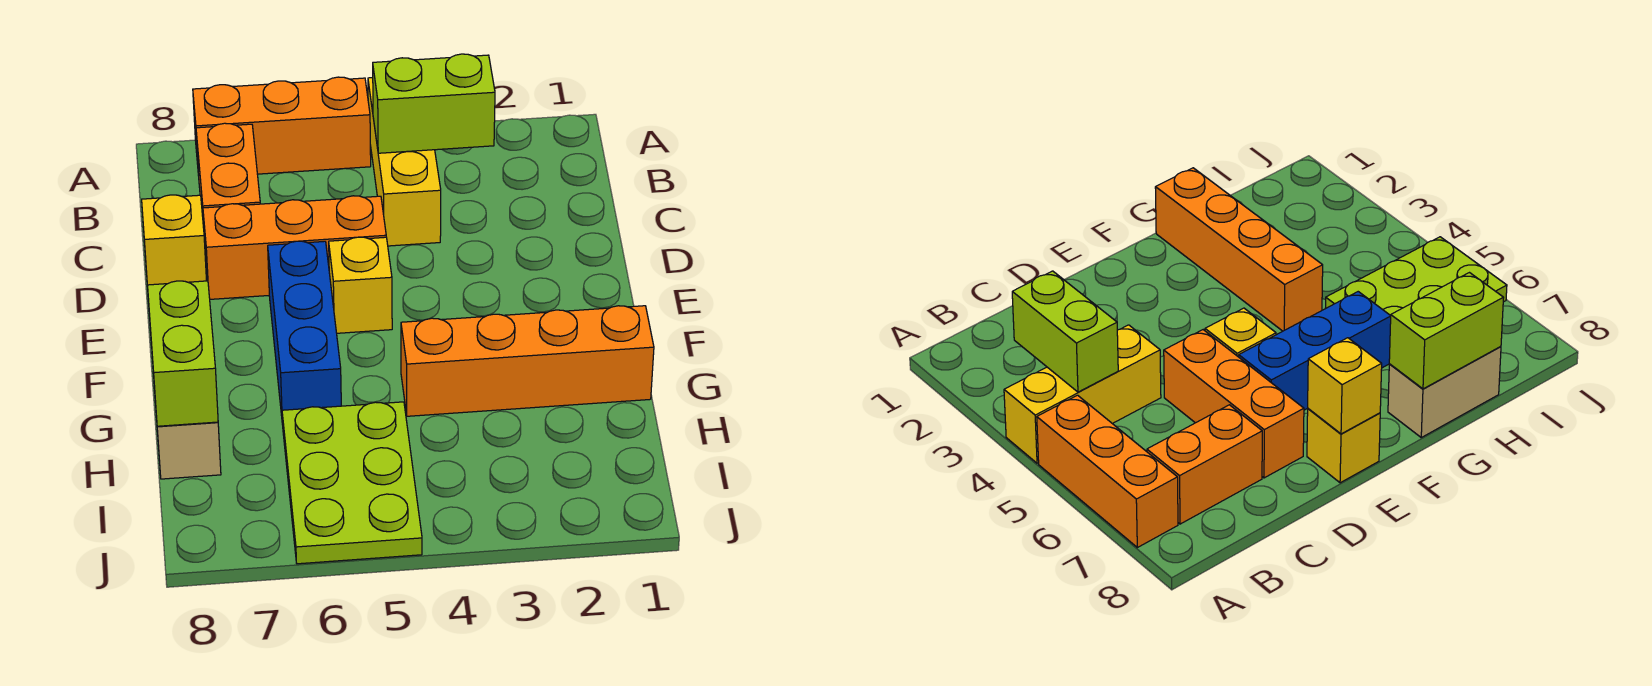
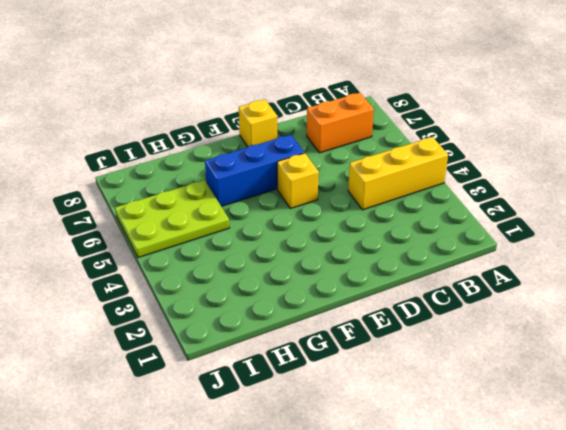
none -> orange 1x3 brick [193,77,371,176]
none -> orange 1x3 brick [203,196,386,299]
none -> orange 1x4 brick [401,306,654,416]

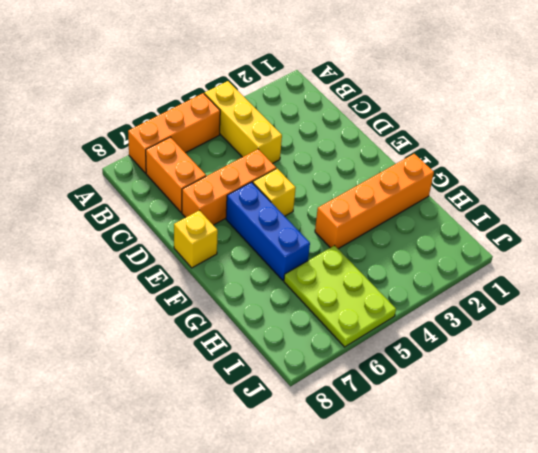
none -> tan 1x2 brick [154,387,221,479]
none -> lime 1x2 brick [373,54,495,153]
none -> yellow 1x1 brick [142,195,206,285]

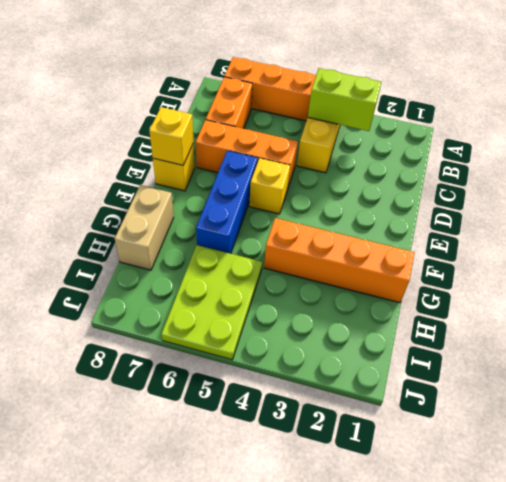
none -> lime 1x2 brick [147,281,218,426]

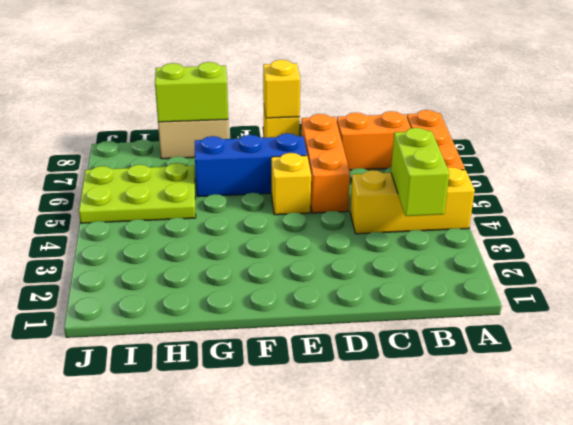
none -> orange 1x4 brick [401,306,654,416]

